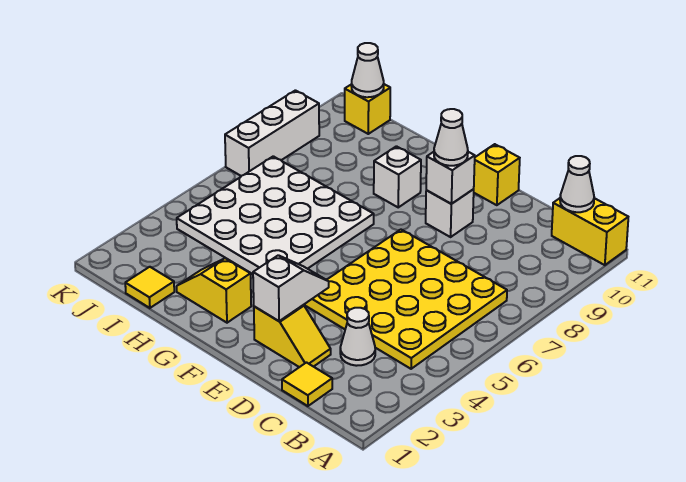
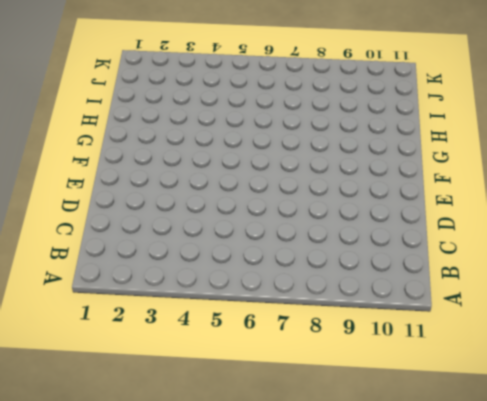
none -> yellow 1x2 brick [552,198,628,265]
none -> yellow 4x4 plate [305,230,507,369]
none -> yellow 1x1 tile [282,363,332,406]

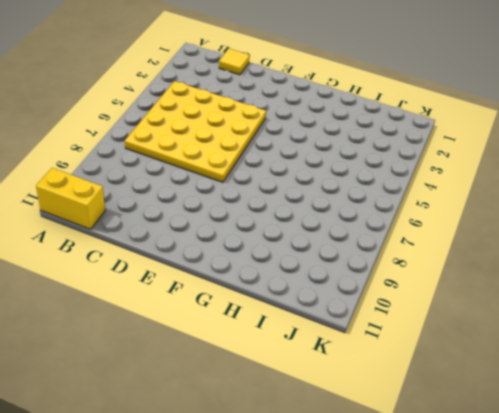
none -> white 1x1 cone [340,308,375,366]
none -> yellow 1x2 slope [254,305,331,367]
none -> white 1x1 brick [426,189,474,237]

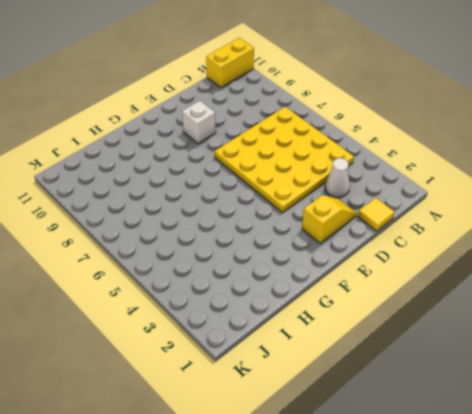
none -> yellow 1x1 brick [474,144,520,205]
none -> yellow 1x2 slope [177,258,251,323]
none -> white 4x4 plate [177,156,374,274]

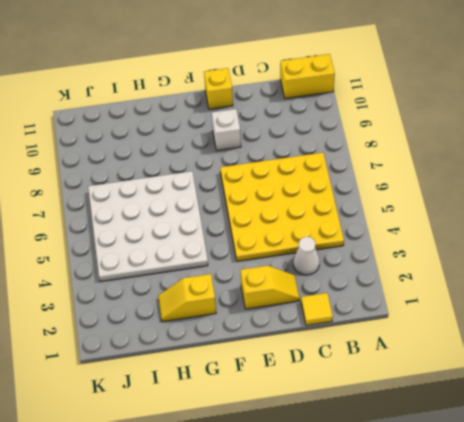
none -> white 1x1 brick [374,146,421,207]
none -> yellow 1x1 tile [125,267,174,308]
none -> yellow 1x1 brick [345,84,390,134]

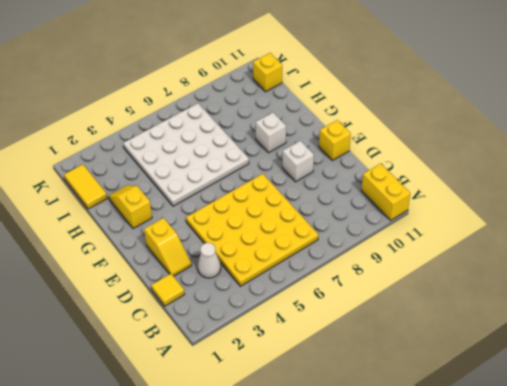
yellow 1x2 tile [64,164,107,209] -> yellow 1x1 tile [125,267,174,308]
none -> white 1x3 brick [225,90,319,176]
none -> white 1x1 cone [560,156,594,212]
none -> white 1x2 slope [253,255,329,321]

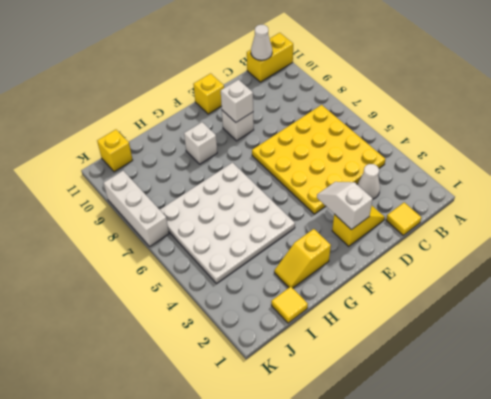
none -> white 1x1 cone [351,43,384,97]
none -> white 1x1 cone [434,109,468,166]

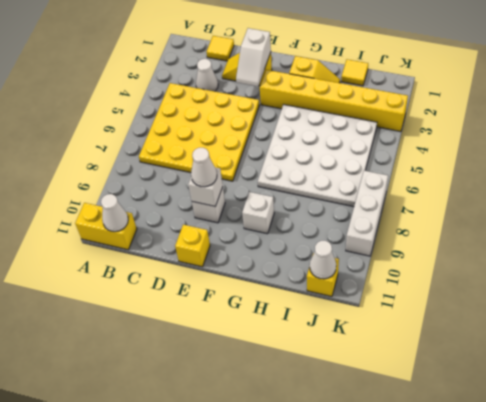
yellow 1x6 brick [260,70,408,132] -> none

